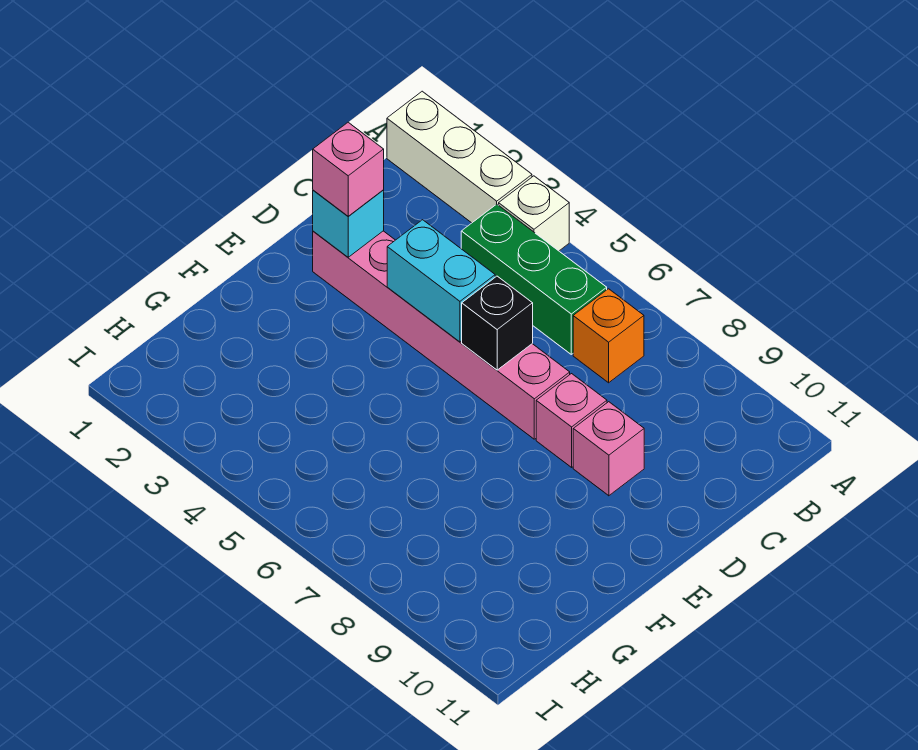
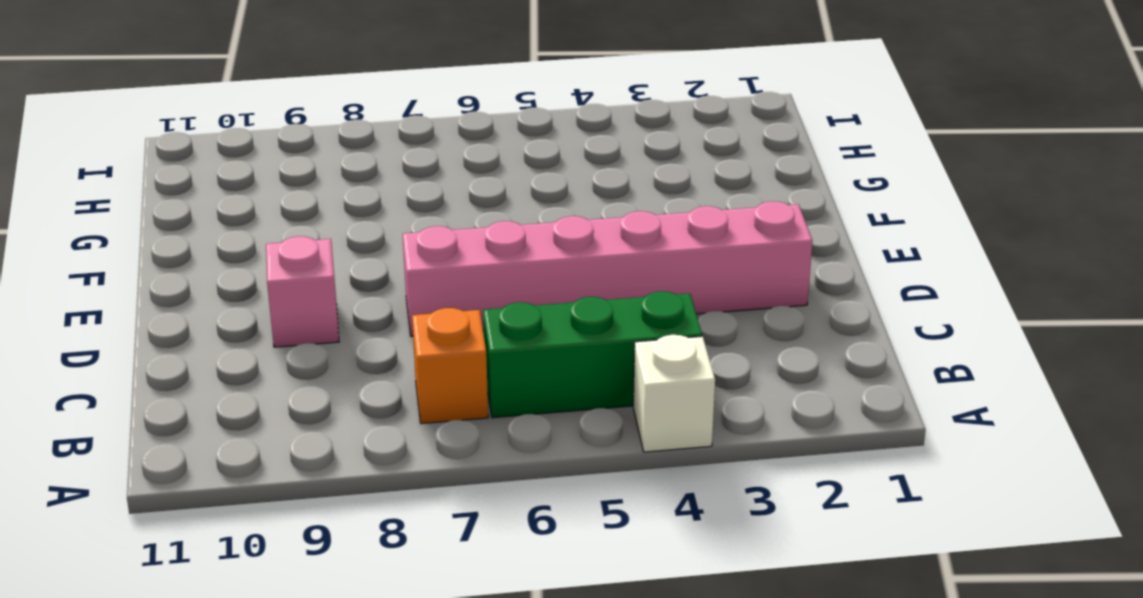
none -> white 1x3 brick [387,91,532,223]
none -> pink 1x1 brick [536,374,607,467]

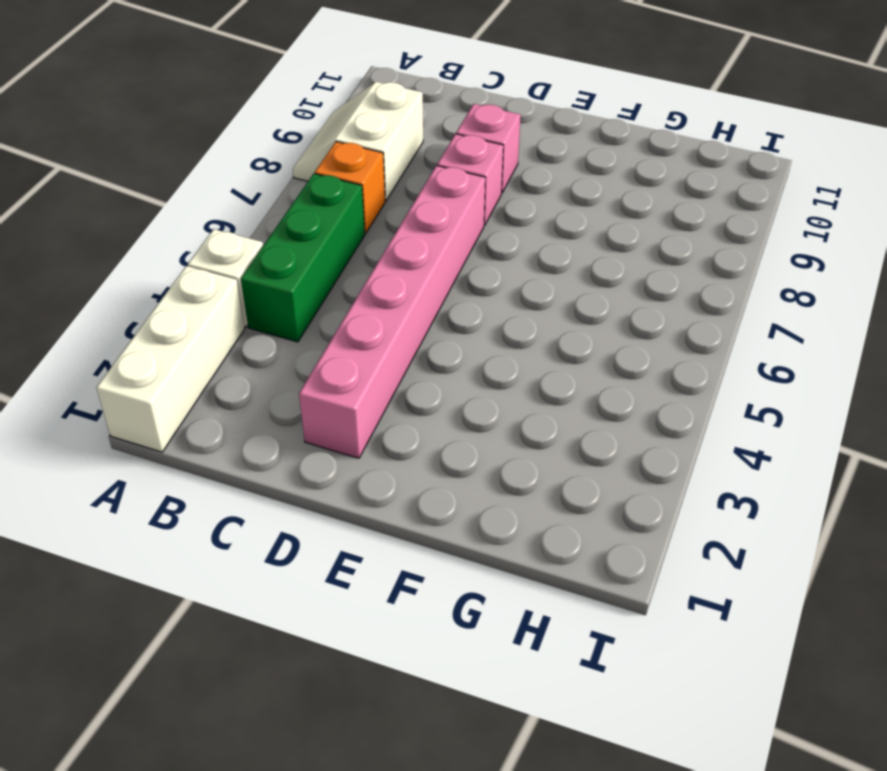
white 2x2 slope [293,82,423,201] -> none
none -> cyan 1x1 brick [313,190,384,257]
none -> cyan 1x2 brick [387,220,495,342]

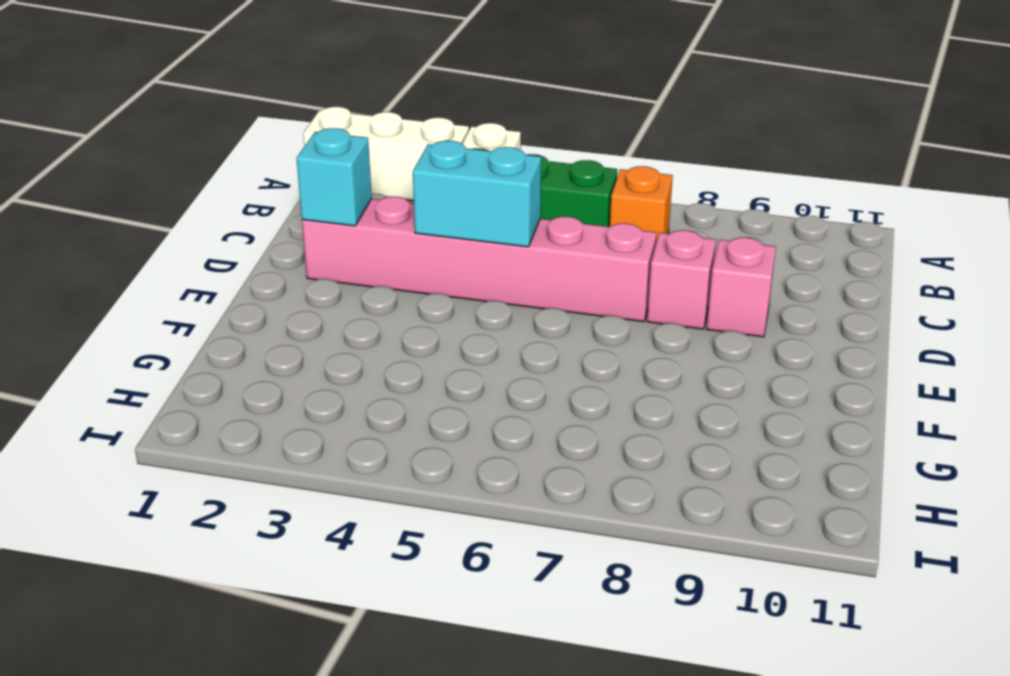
none -> black 1x1 brick [462,276,533,370]
none -> pink 1x1 brick [313,122,384,216]

